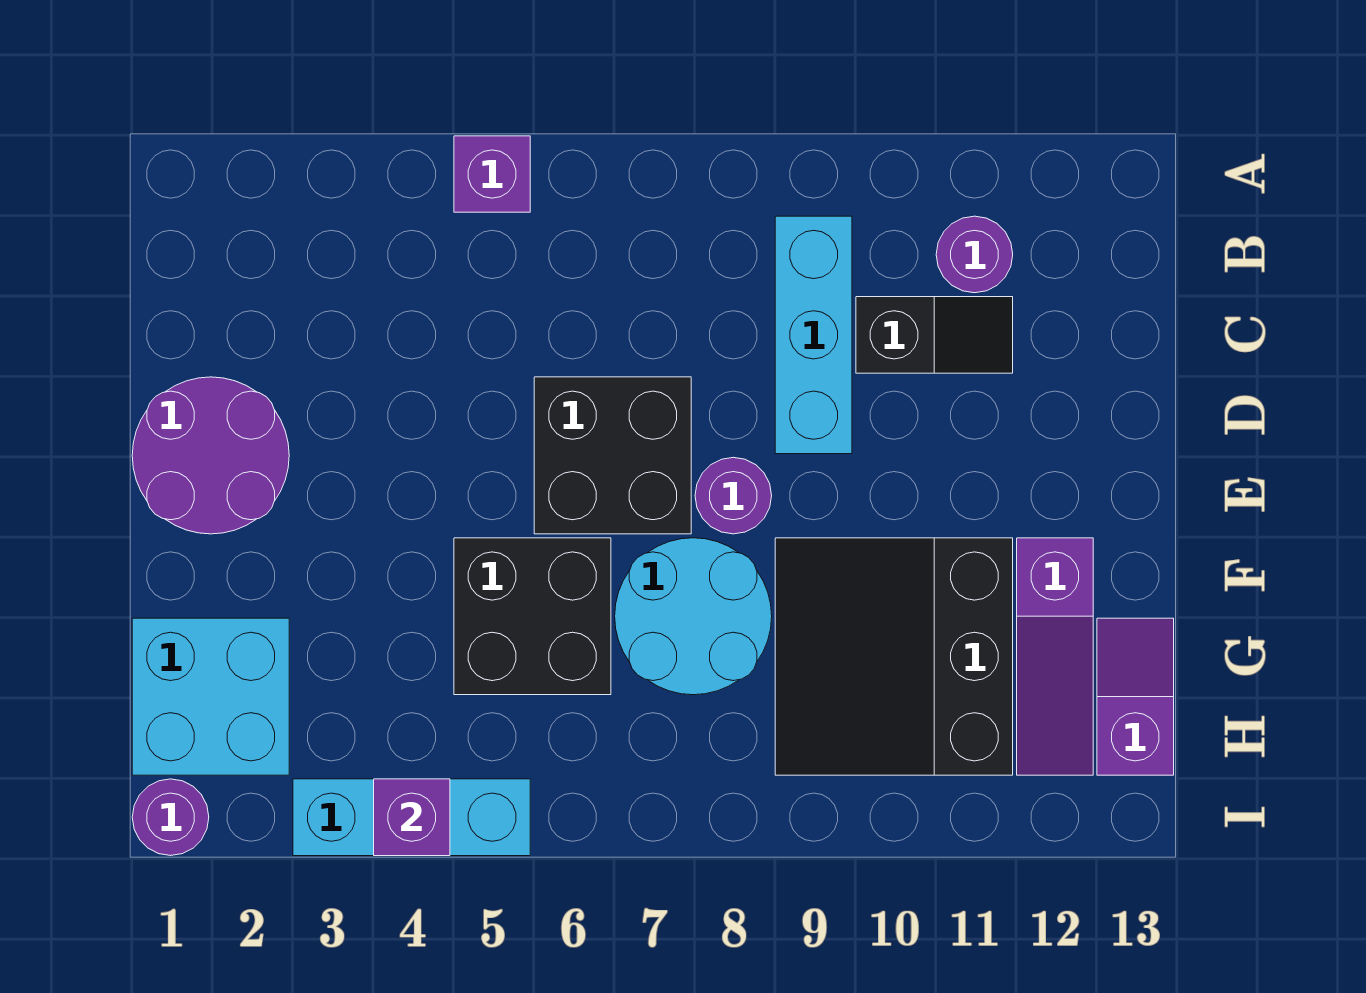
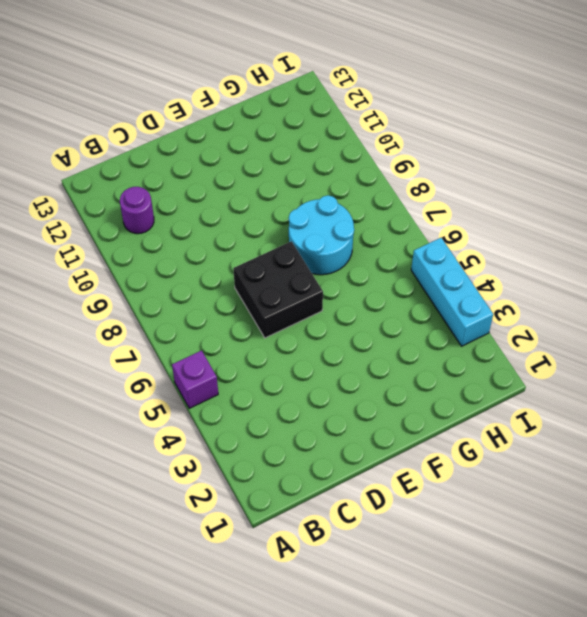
none -> cyan 1x3 brick [775,216,852,454]
none -> black 1x2 slope [856,297,1013,373]
none -> purple 2x2 round brick [132,377,289,534]

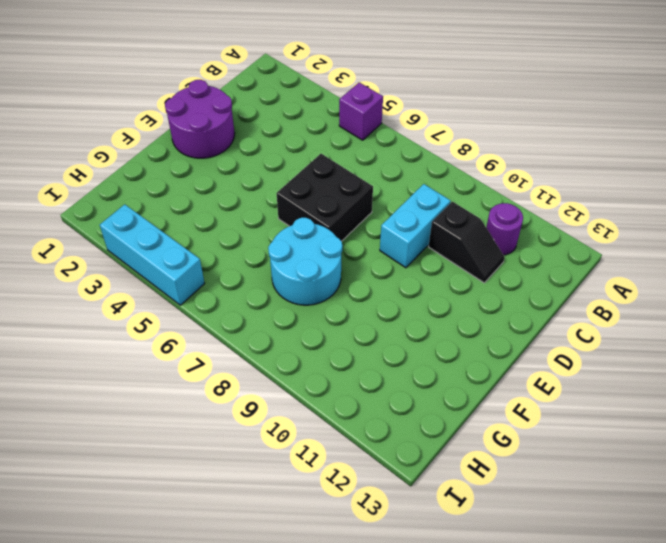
cyan 1x2 brick [380,184,451,268] -> cyan 1x3 brick [775,216,852,454]
none -> purple 1x1 round brick [695,457,772,534]
none -> black 2x2 brick [454,538,611,695]
none -> black 3x3 slope [775,538,1013,775]

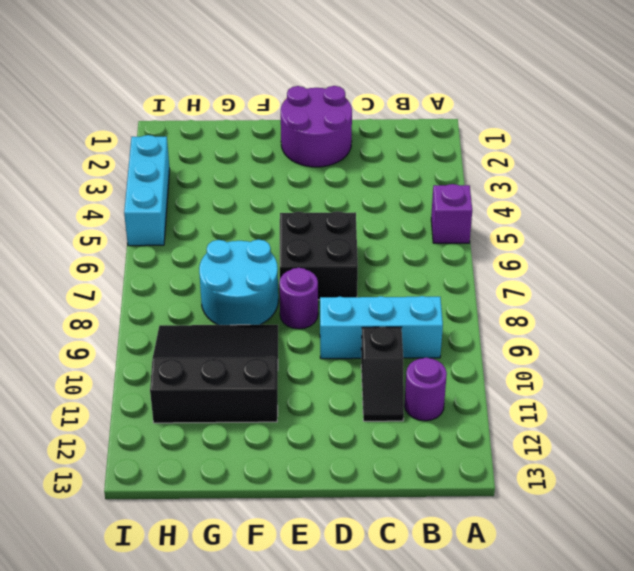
none -> black 2x2 brick [454,538,611,695]
none -> purple 1x3 slope [1017,538,1093,775]
none -> cyan 2x2 brick [132,618,289,775]

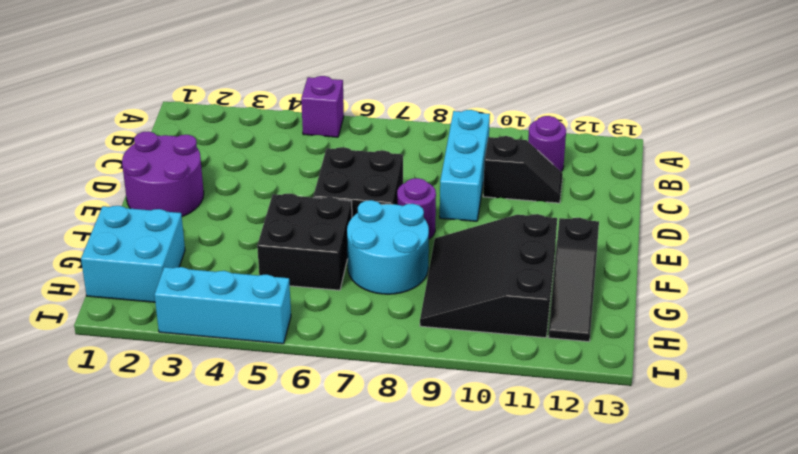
black 1x3 slope [548,218,599,342] -> purple 1x3 slope [1017,538,1093,775]
none -> purple 1x2 slope [1097,618,1174,775]
none -> purple 1x1 round brick [132,779,209,856]
none -> purple 1x1 brick [374,779,450,856]

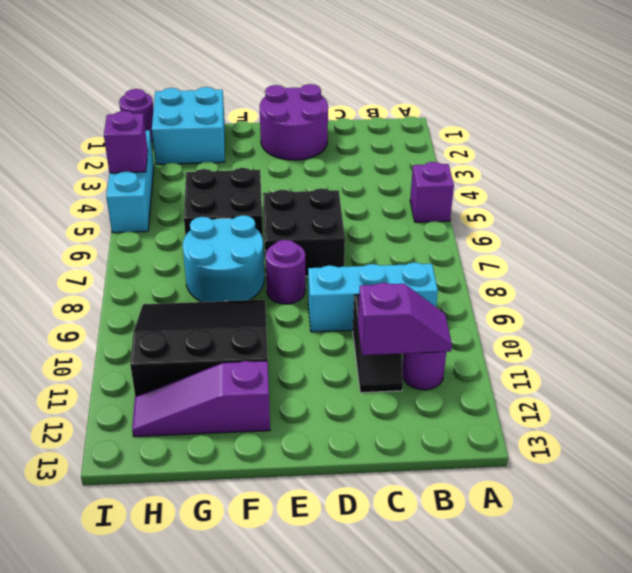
purple 1x2 slope [358,283,452,355] -> purple 1x2 slope moved to [1097,618,1174,775]

